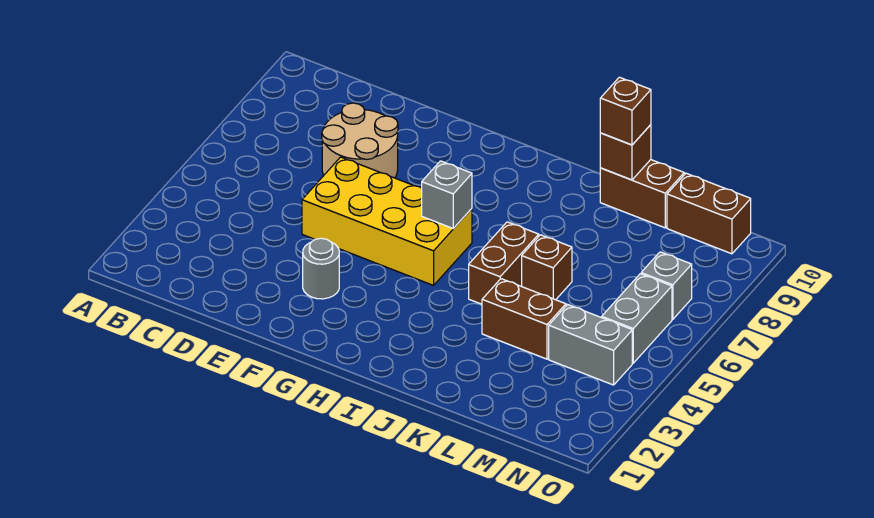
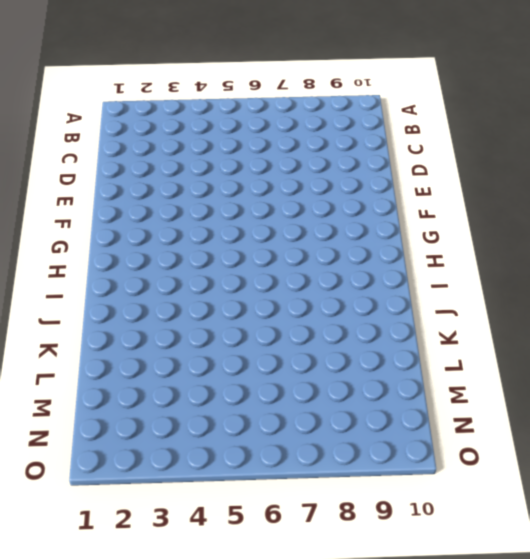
none -> tan 2x2 round brick [322,103,398,178]
none -> yellow 2x4 brick [302,157,472,285]
none -> grey 1x1 round brick [303,238,339,299]

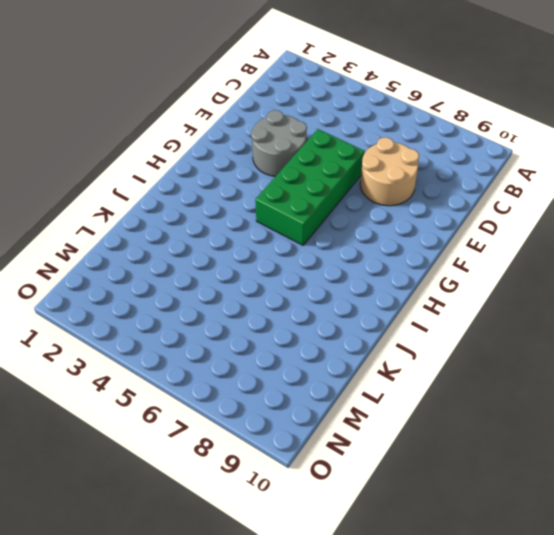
grey 2x2 round brick [251,110,307,177] -> grey 1x1 round brick [303,238,339,299]
green 2x4 brick [255,129,365,245] -> yellow 2x4 brick [302,157,472,285]
none -> brown 1x2 brick [469,222,539,304]
none -> brown 1x2 brick [482,279,566,359]
none -> brown 1x1 brick [522,235,572,300]

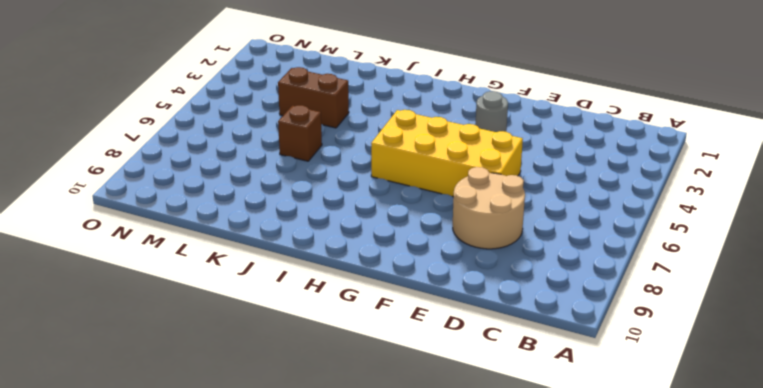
none -> brown 1x2 brick [469,222,539,304]
none -> brown 1x2 brick [600,160,684,228]
none -> grey 1x2 brick [549,305,632,385]

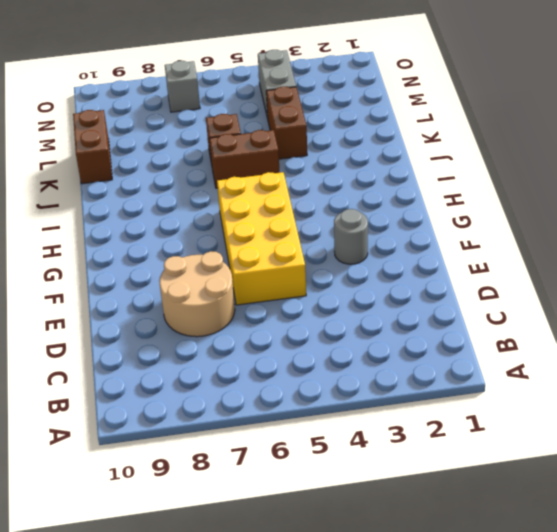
none -> brown 1x2 brick [667,173,751,254]
none -> grey 1x2 brick [602,274,672,363]
none -> grey 1x1 brick [422,161,472,228]

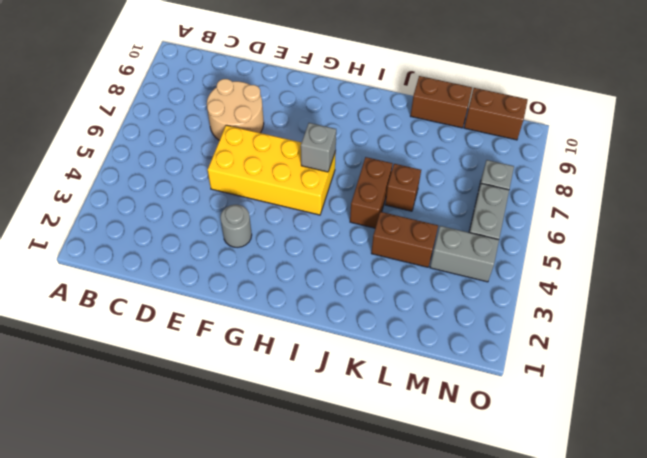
none -> brown 1x1 brick [600,125,651,180]
none -> brown 1x1 brick [600,77,651,145]

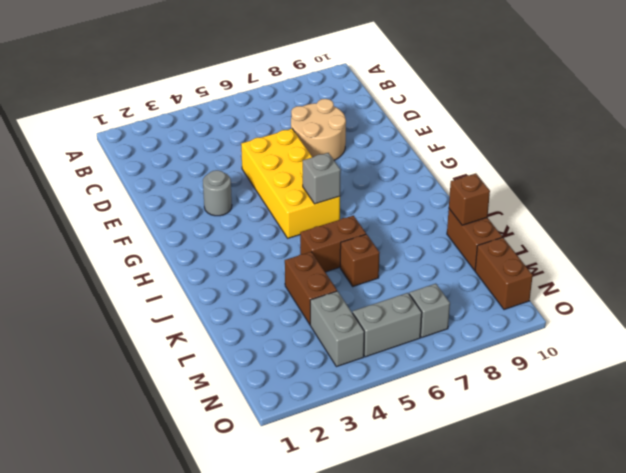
none -> brown 1x1 brick [600,77,651,145]

